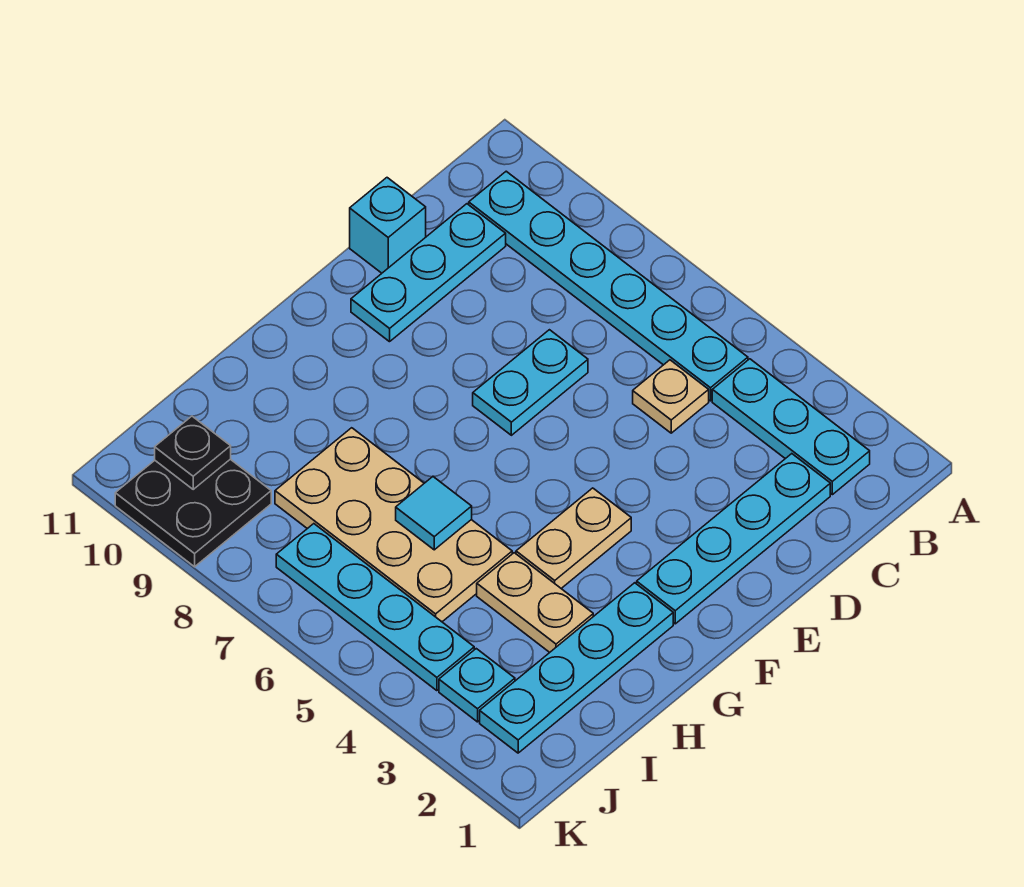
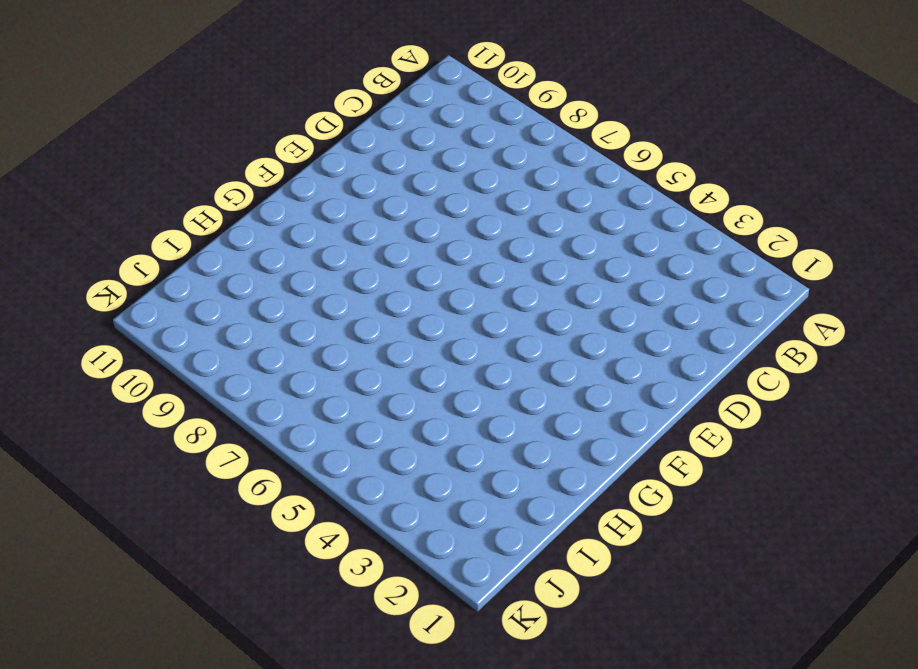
none -> cyan 1x3 plate [712,359,870,495]
none -> cyan 1x6 plate [469,171,748,401]
none -> cyan 1x4 plate [637,454,830,624]

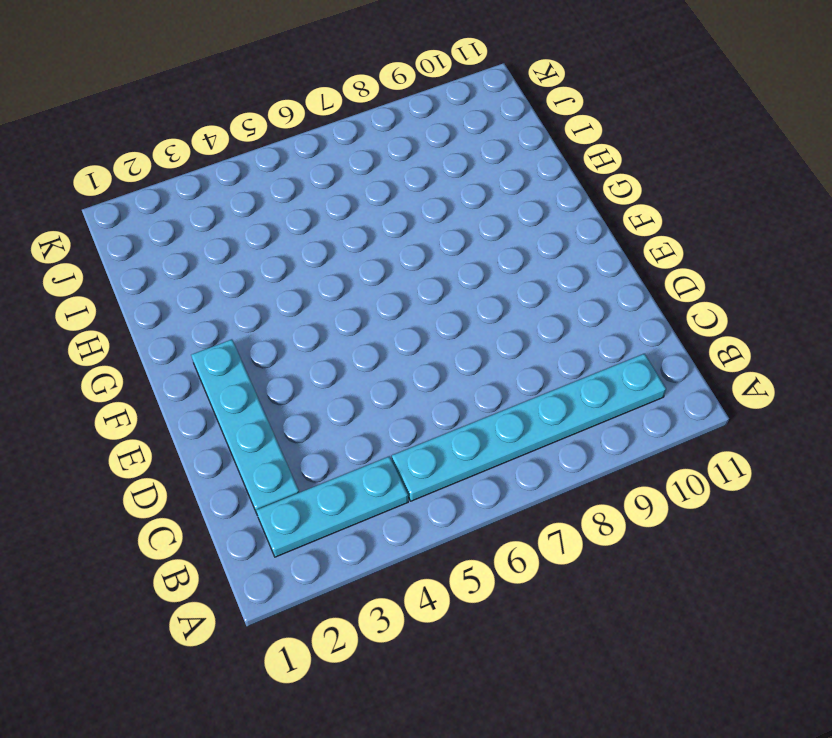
none -> tan 1x1 plate [633,360,709,433]
none -> cyan 1x3 plate [351,204,506,342]
none -> cyan 1x2 plate [473,330,588,435]

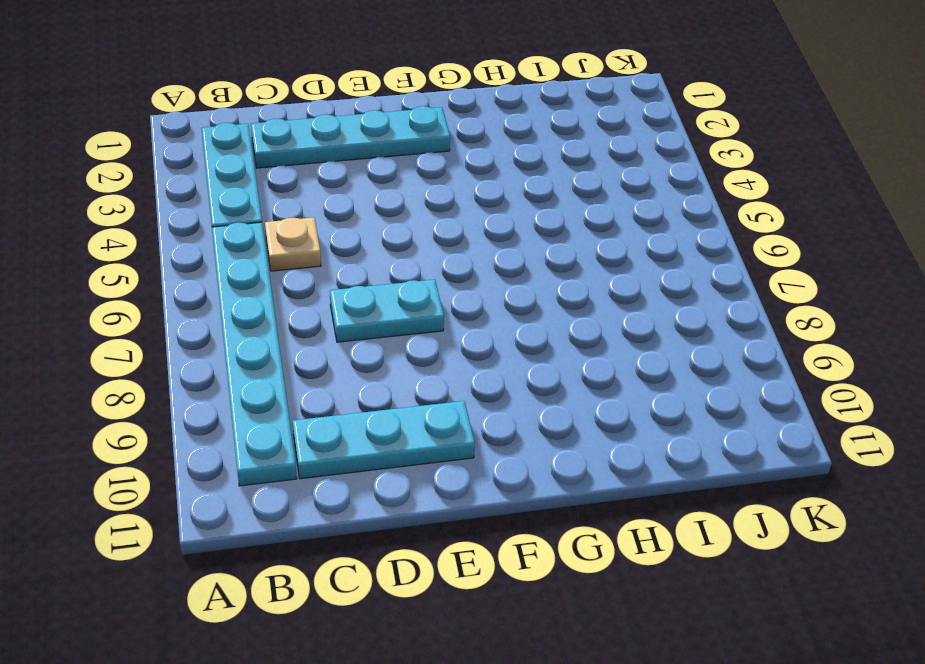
none -> cyan 1x1 brick [350,178,426,273]
none -> tan 1x2 plate [516,488,631,588]
none -> cyan 1x4 plate [480,583,673,753]

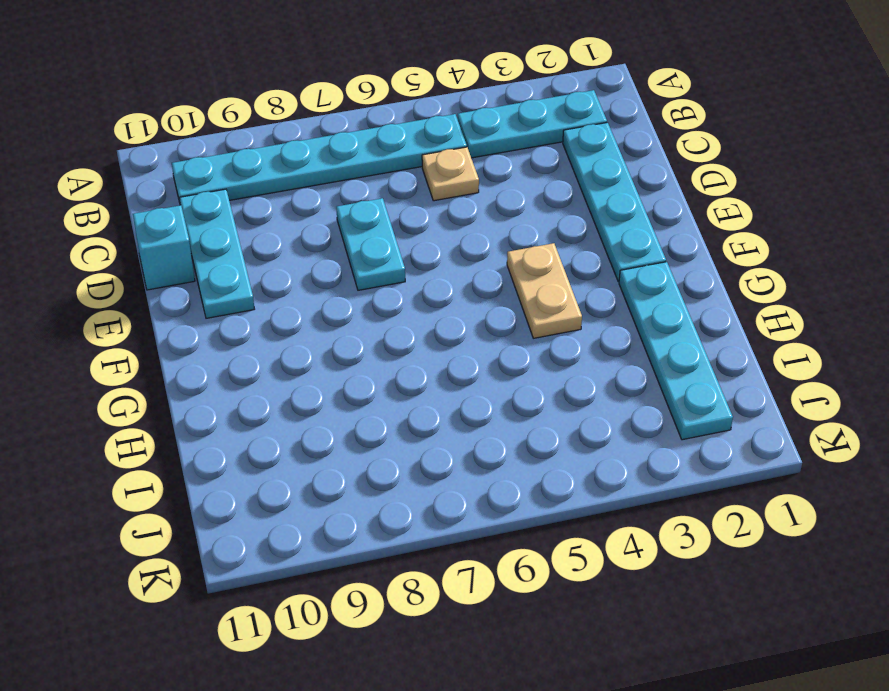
none -> tan 1x2 plate [477,553,593,652]
none -> tan 2x4 plate [275,428,512,622]
none -> cyan 1x1 plate [439,649,515,722]

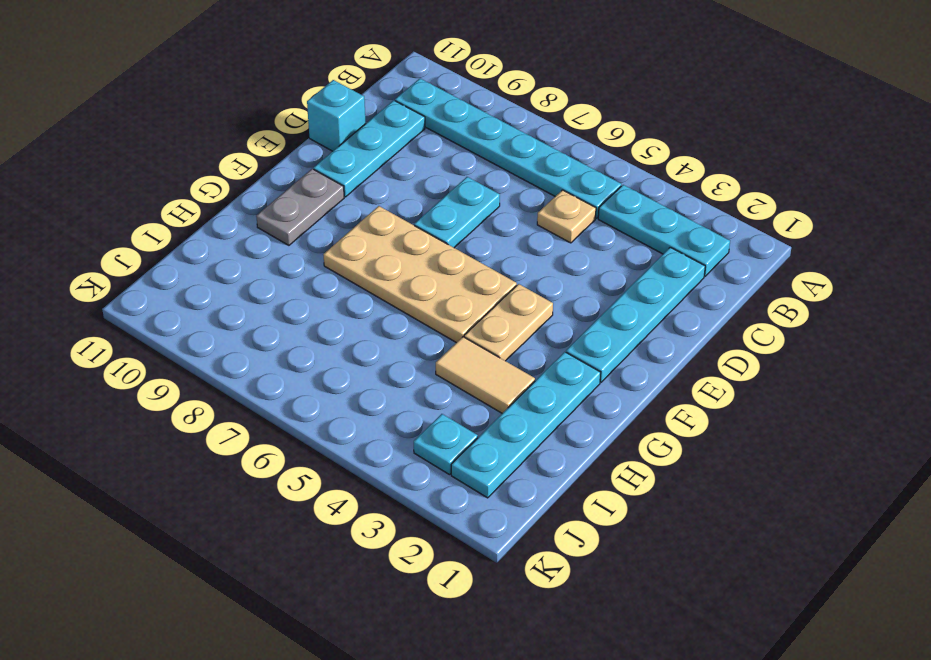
tan 2x4 plate [323,206,517,343] -> tan 2x4 plate moved to [275,428,512,622]
grey 1x2 plate [256,169,344,245] -> none
tan 1x2 tile [436,337,535,413] -> tan 1x2 plate [477,553,593,652]
none -> cyan 1x4 plate [276,524,474,691]
none -> black 2x2 plate [115,459,271,567]
none -> cyan 1x1 tile [396,477,472,550]

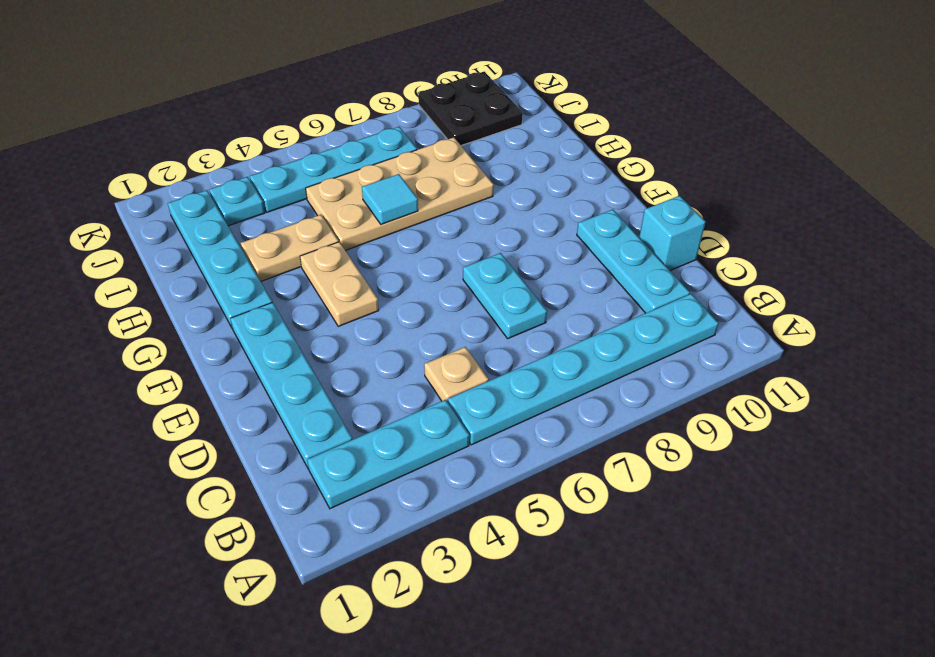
none -> black 1x1 plate [155,416,231,489]

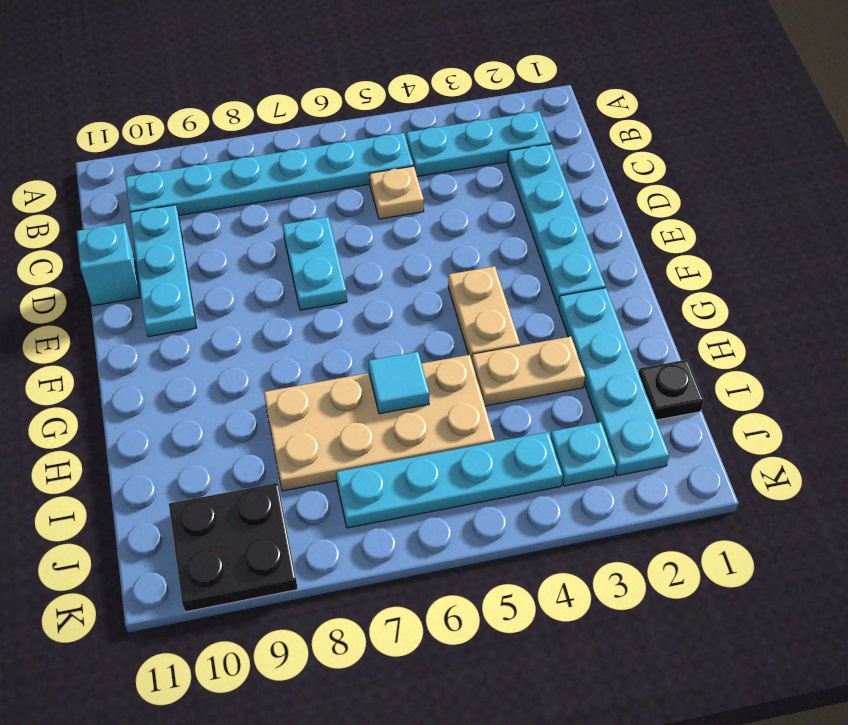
black 1x1 plate [638,360,704,420] -> black 1x1 plate moved to [155,416,231,489]

